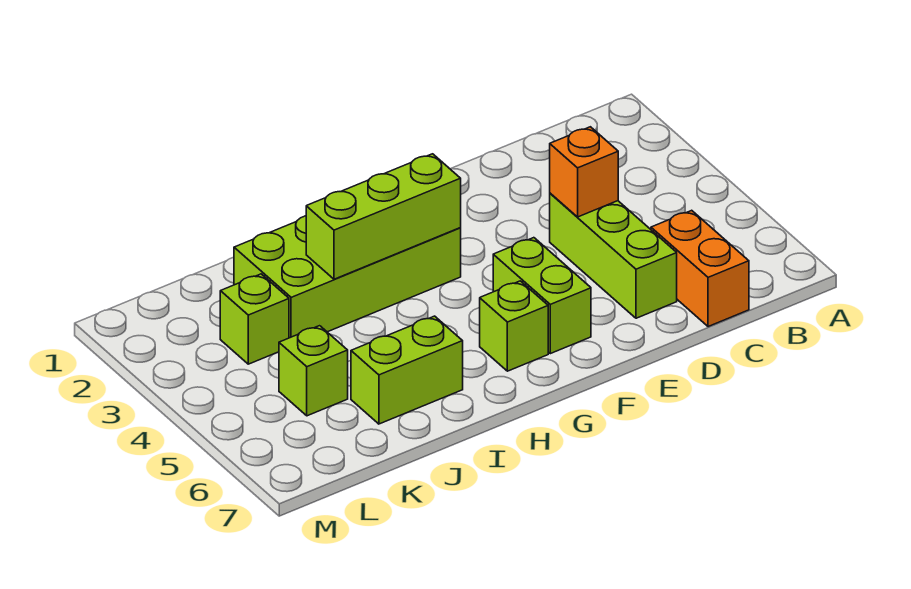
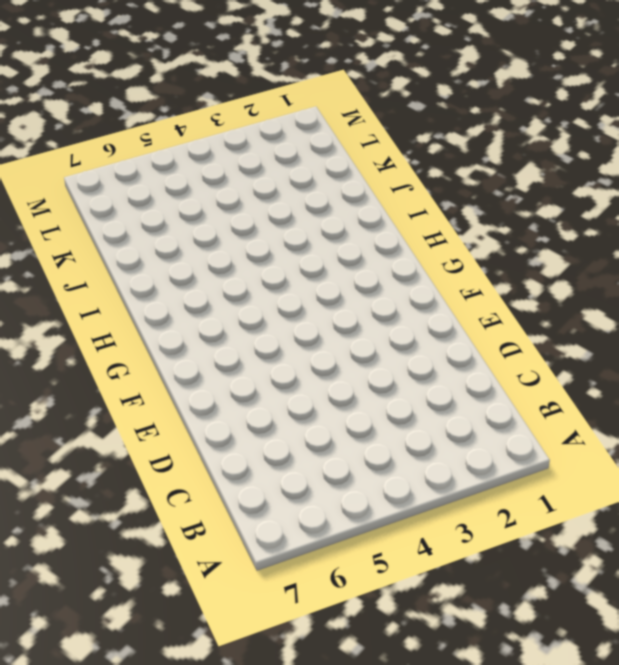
none -> orange 1x2 brick [651,210,749,327]
none -> lime 1x3 brick [550,193,677,318]

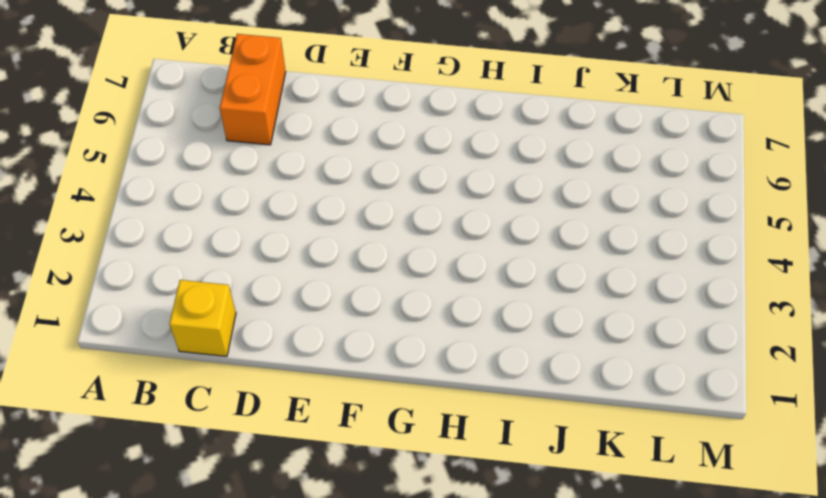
yellow 1x1 brick [169,280,236,356] -> none
none -> lime 1x3 brick [550,193,677,318]
none -> lime 1x2 brick [493,238,591,354]

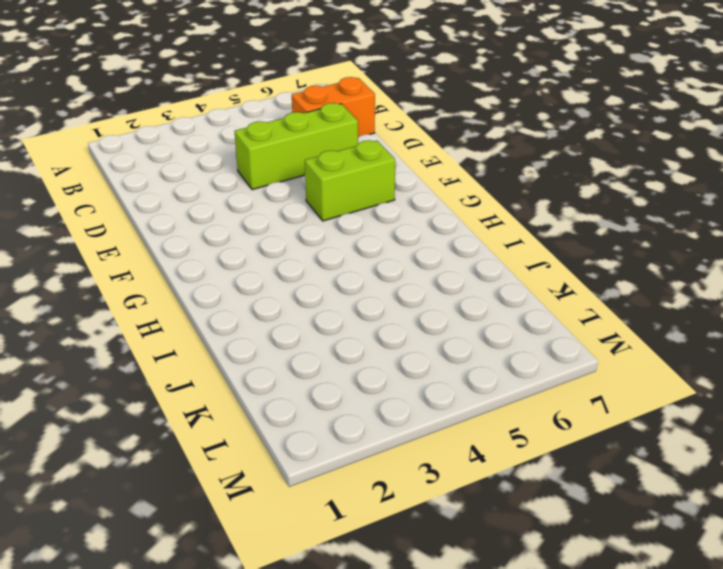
none -> lime 2x4 brick [234,216,461,338]
none -> lime 1x1 brick [480,281,548,371]

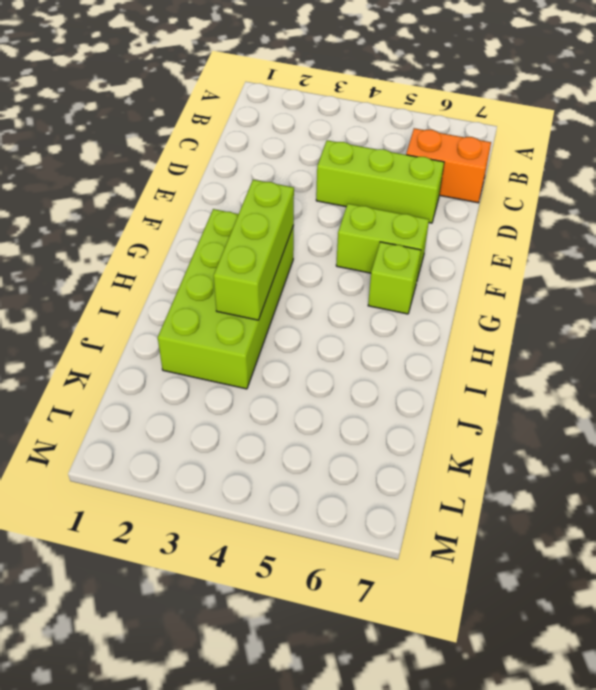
none -> lime 1x2 brick [351,316,463,424]
none -> lime 1x1 brick [220,274,289,364]

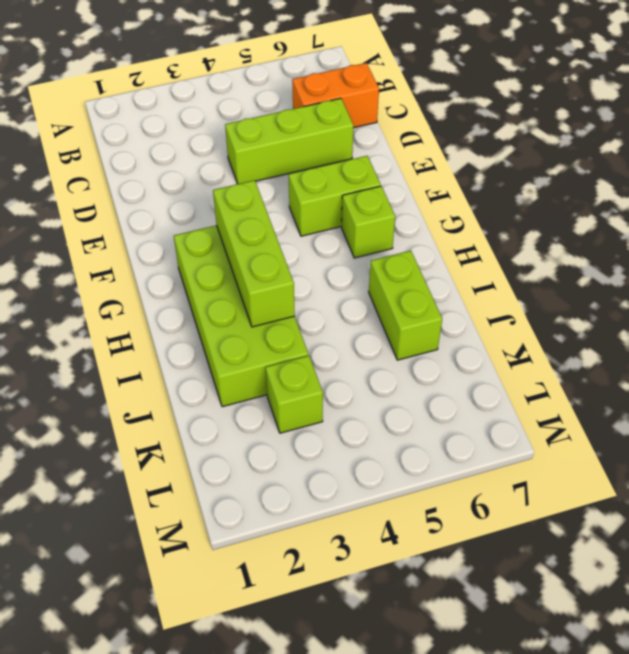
none -> lime 1x1 brick [279,326,348,416]
none -> orange 1x1 brick [550,127,618,217]

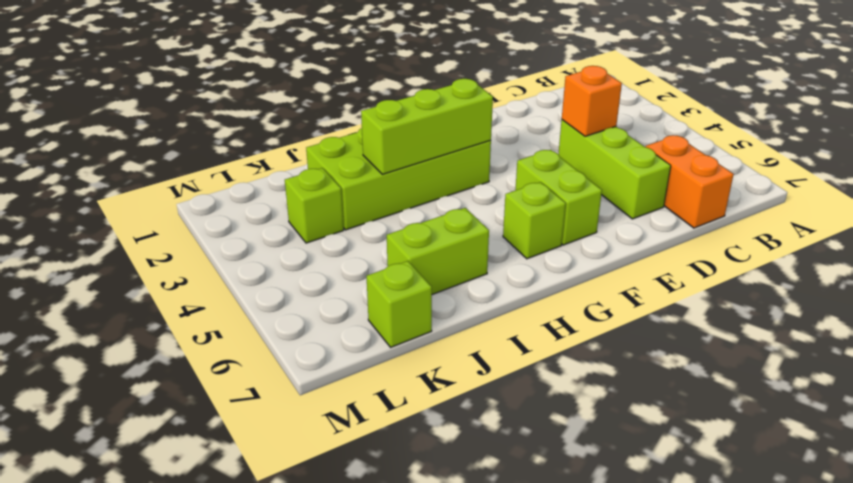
lime 1x1 brick [367,261,432,347] -> lime 1x1 brick moved to [279,326,348,416]

